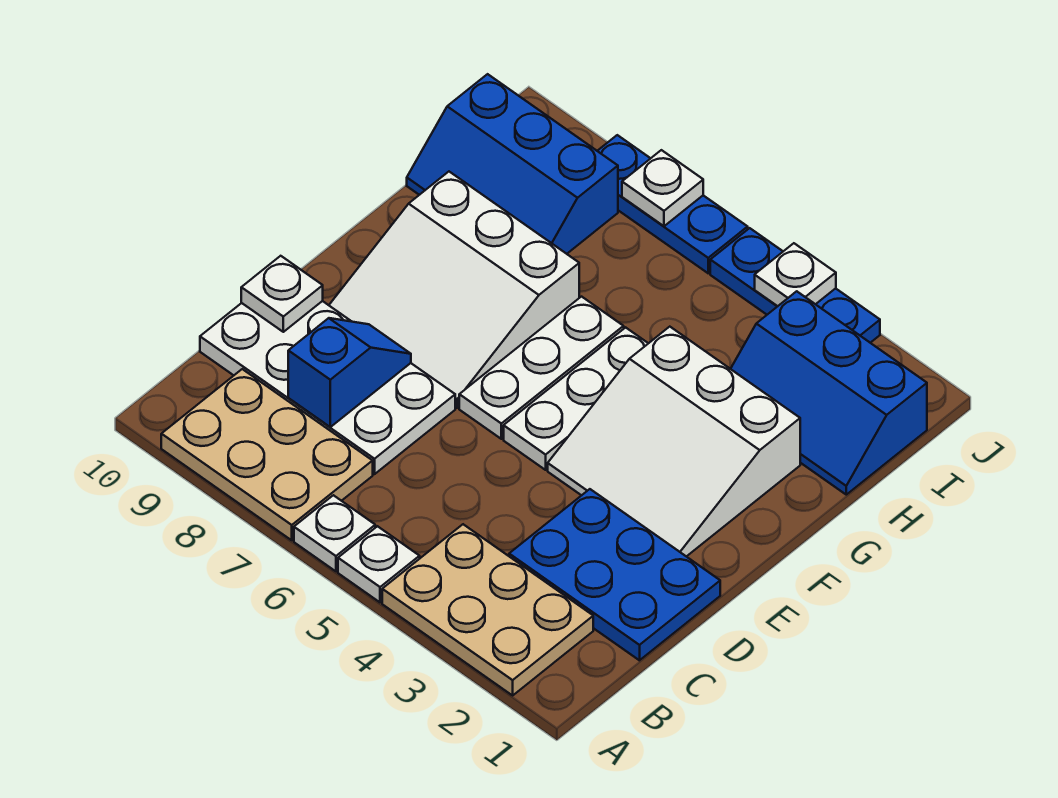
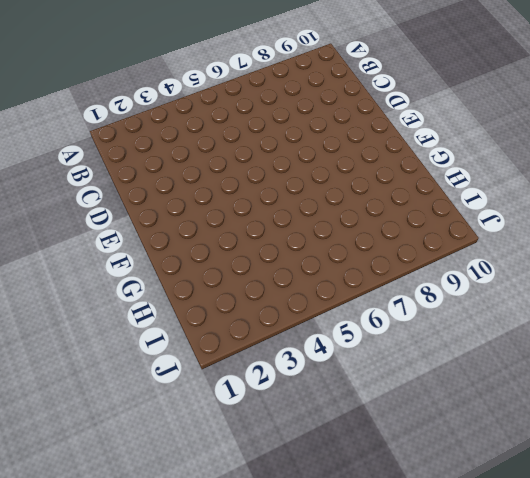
none -> tan 2x3 plate [382,524,593,695]
none -> white 1x1 plate [338,526,420,602]
none -> white 1x1 plate [294,495,375,571]

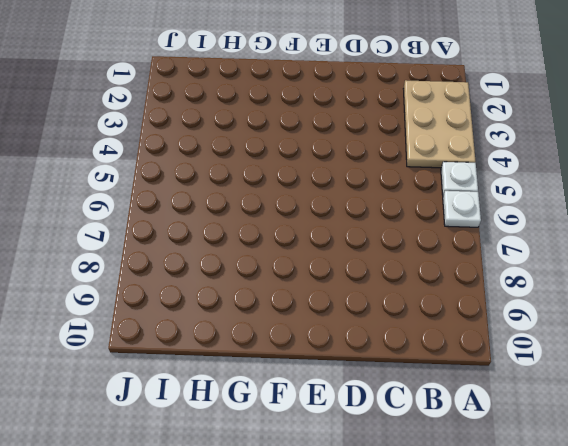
none -> tan 2x3 plate [161,369,373,540]
none -> blue 2x3 plate [509,489,720,660]
none -> white 2x4 plate [200,301,455,474]

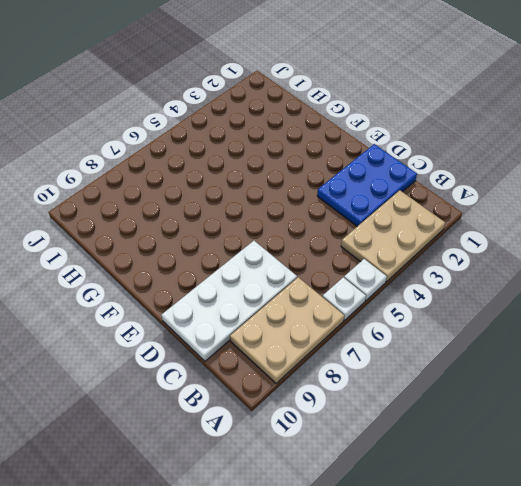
none -> white 3x3 slope [548,327,800,557]
none -> white 1x3 plate [504,327,648,470]
none -> white 1x3 plate [459,297,624,439]

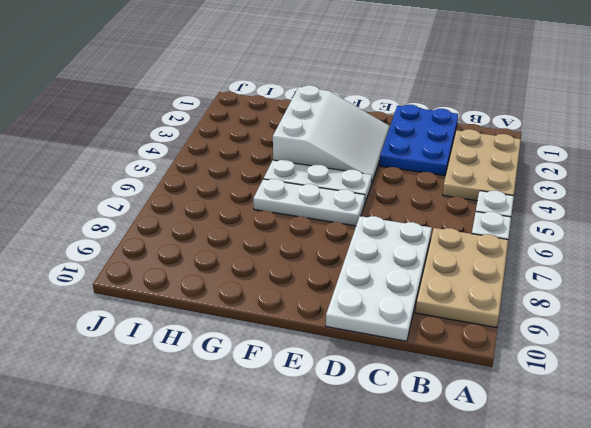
none -> white 3x3 slope [329,172,579,408]
none -> blue 2x3 slope [731,291,927,495]
none -> blue 2x3 slope [407,74,618,254]

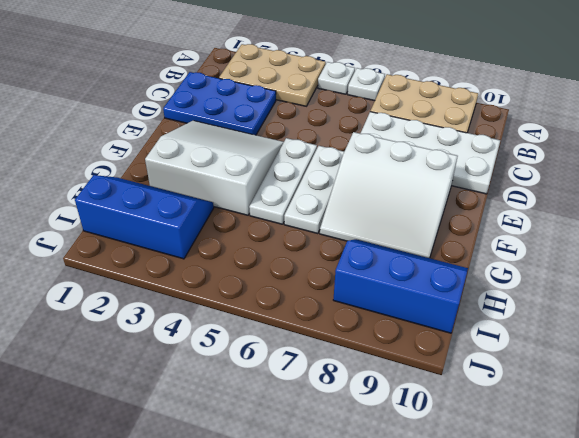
white 3x3 slope [320,132,458,258] -> white 3x3 slope turned to [329,172,579,408]
none -> blue 1x3 plate [710,228,880,343]
none -> blue 1x3 plate [598,135,748,273]
none -> blue 1x2 slope [288,318,411,427]

